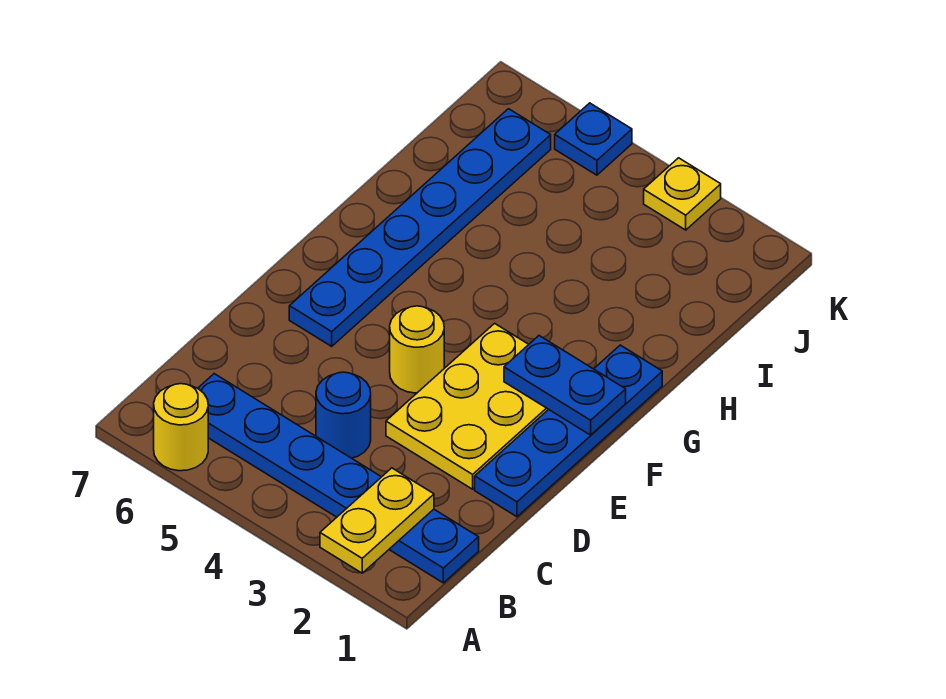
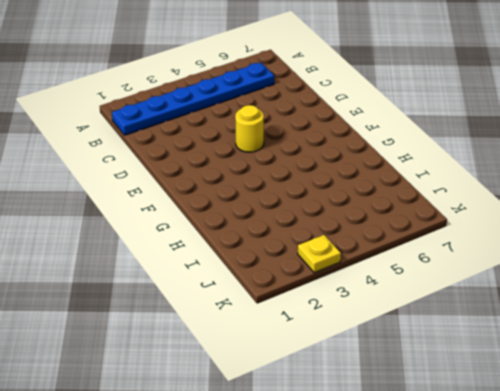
none -> yellow 1x1 round brick [154,384,208,471]
none -> blue 1x1 round brick [316,372,371,458]

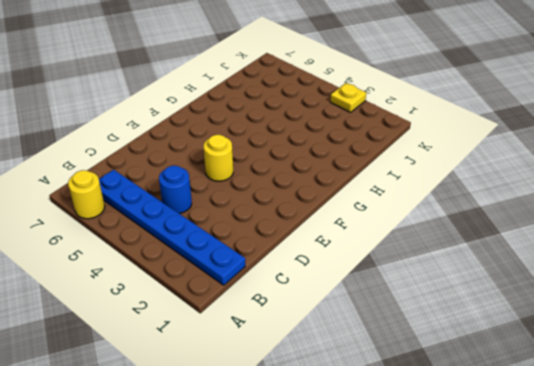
none -> blue 1x4 plate [475,345,662,517]
none -> yellow 2x3 plate [386,323,549,489]

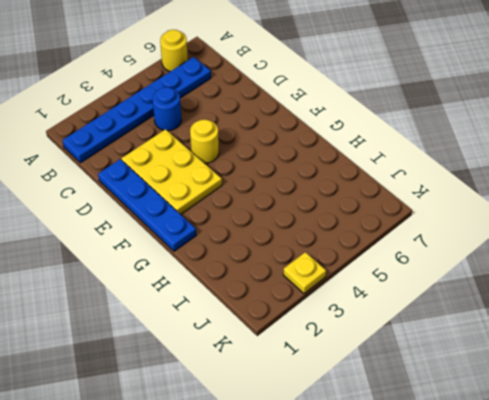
none -> blue 1x6 plate [289,109,551,346]
none -> blue 1x1 plate [555,103,632,175]

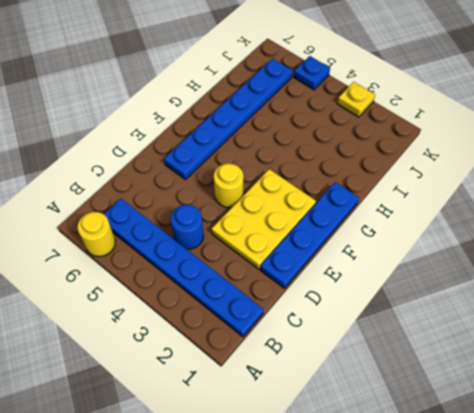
none -> yellow 1x2 plate [320,468,434,573]
none -> blue 1x2 plate [504,336,626,435]

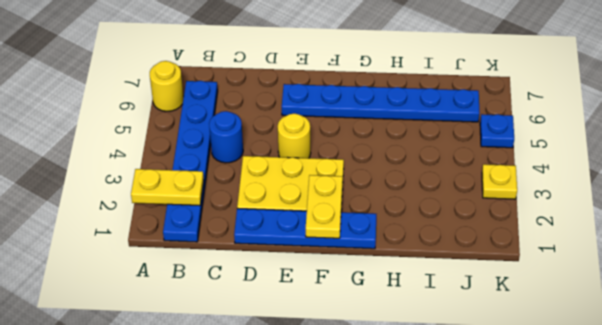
yellow 1x2 plate [306,175,343,238] -> blue 1x2 plate [504,336,626,435]

